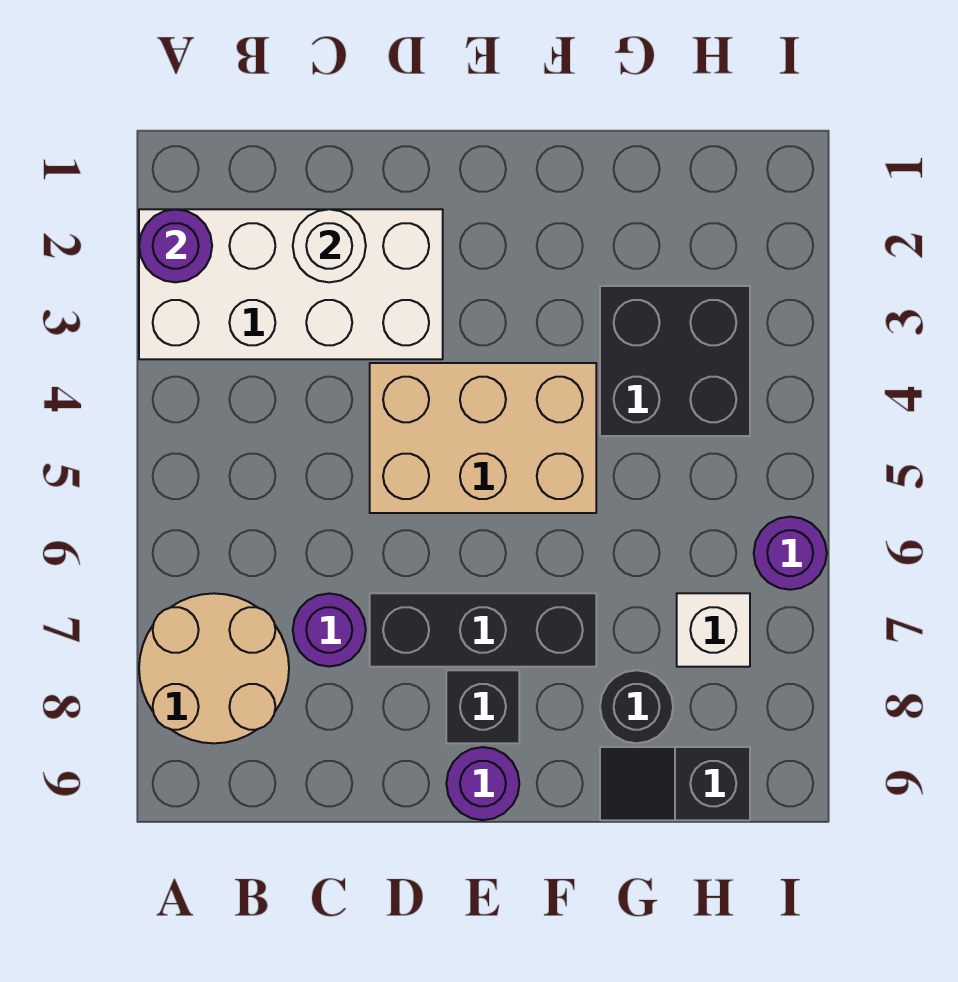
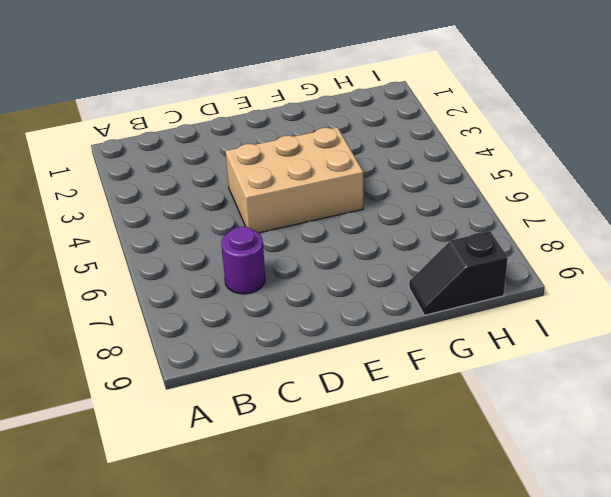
none -> white 2x4 brick [139,209,443,359]
none -> tan 2x2 round brick [139,593,289,743]
none -> black 1x3 brick [370,593,596,667]

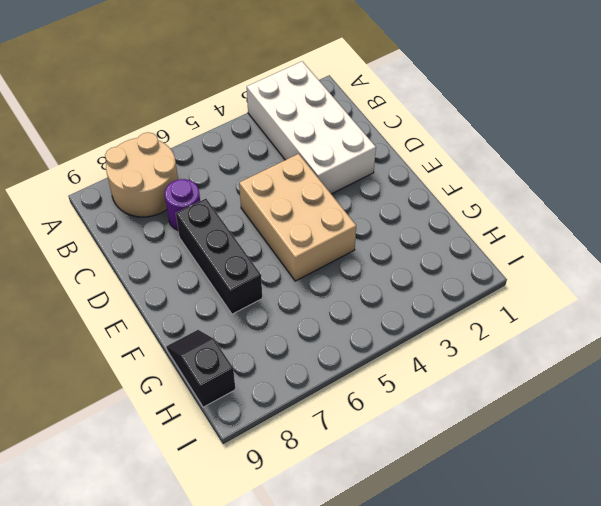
none -> black 1x1 brick [446,670,519,743]
none -> purple 1x1 round brick [446,747,519,820]
none -> black 2x2 brick [600,286,750,436]

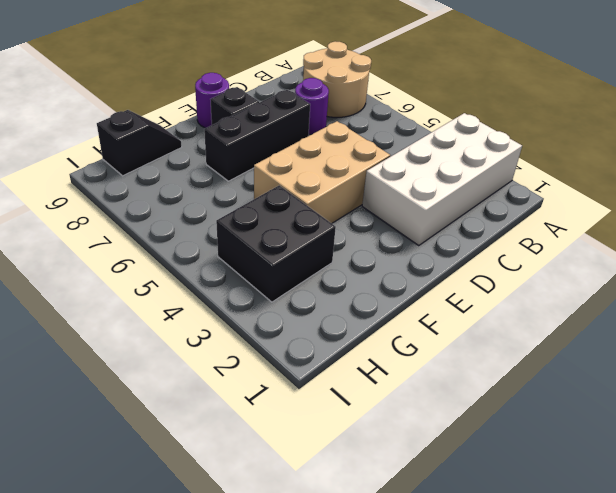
none -> black 1x1 round brick [600,670,673,743]
none -> white 1x1 brick [677,593,750,667]
none -> purple 1x1 round brick [754,517,827,590]

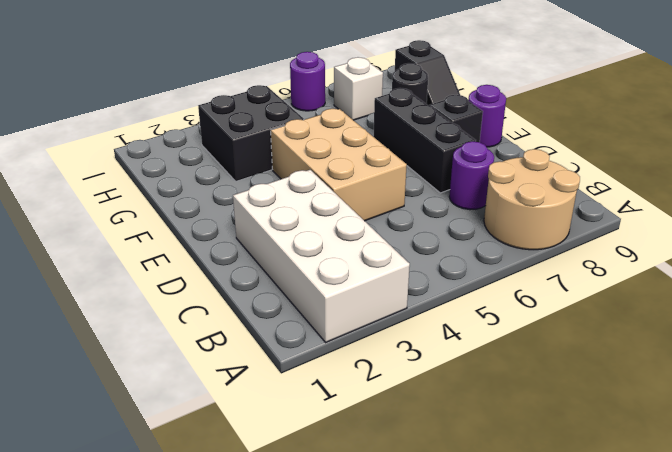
none -> purple 1x1 round brick [139,209,212,282]
none -> white 1x1 round brick [293,209,366,282]

